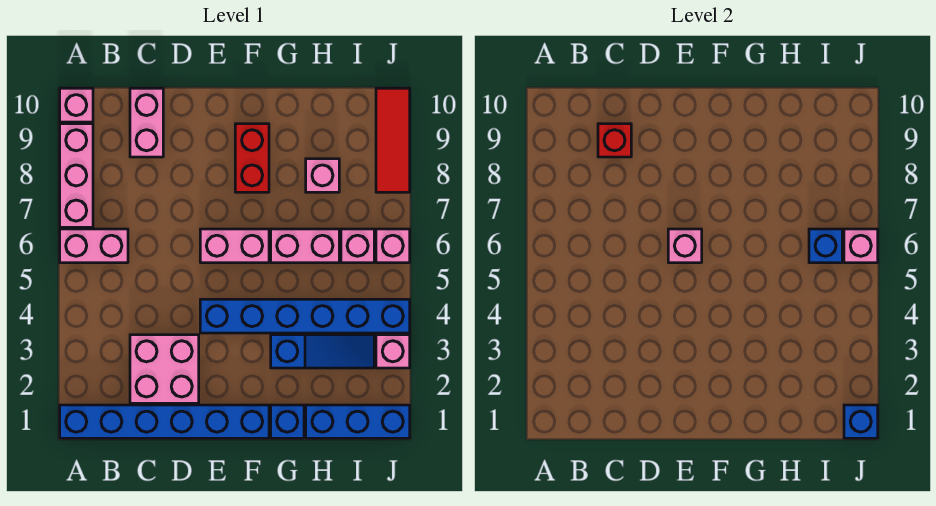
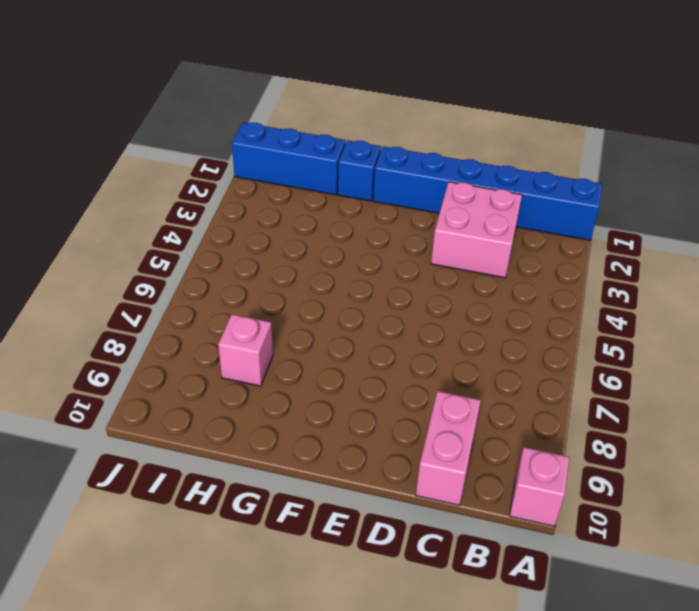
none -> pink 1x2 brick [60,229,128,263]
none -> pink 1x3 brick [60,124,93,227]
none -> blue 1x6 brick [200,299,410,333]

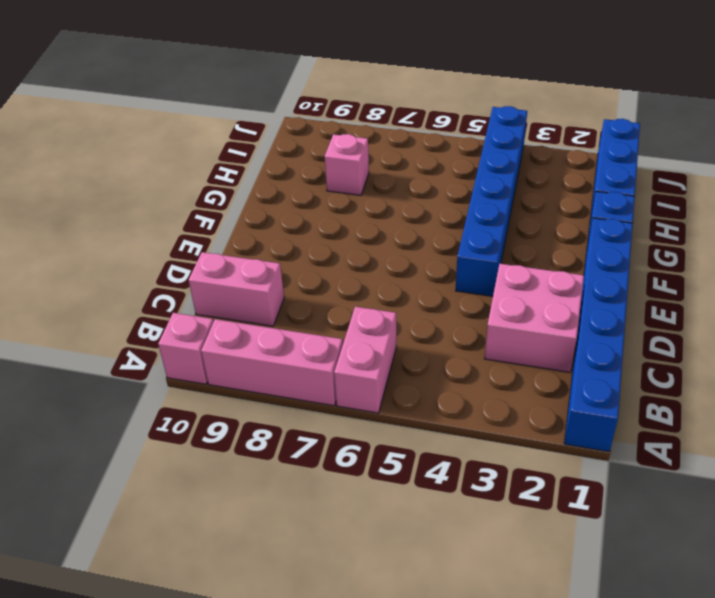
none -> pink 1x2 brick [200,229,269,263]
none -> red 1x2 brick [235,124,269,192]
none -> blue 1x3 slope [271,335,374,368]

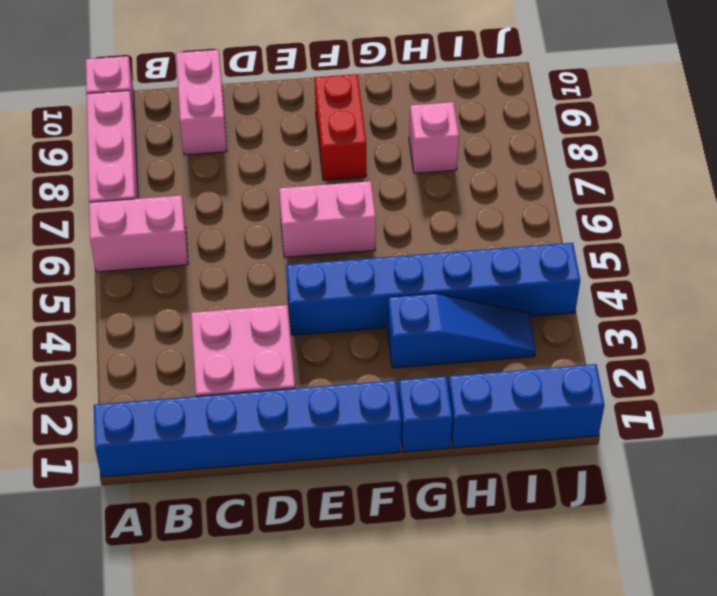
none -> pink 1x2 brick [271,229,339,263]
none -> pink 1x1 brick [341,229,374,263]
none -> pink 1x1 brick [376,335,410,368]

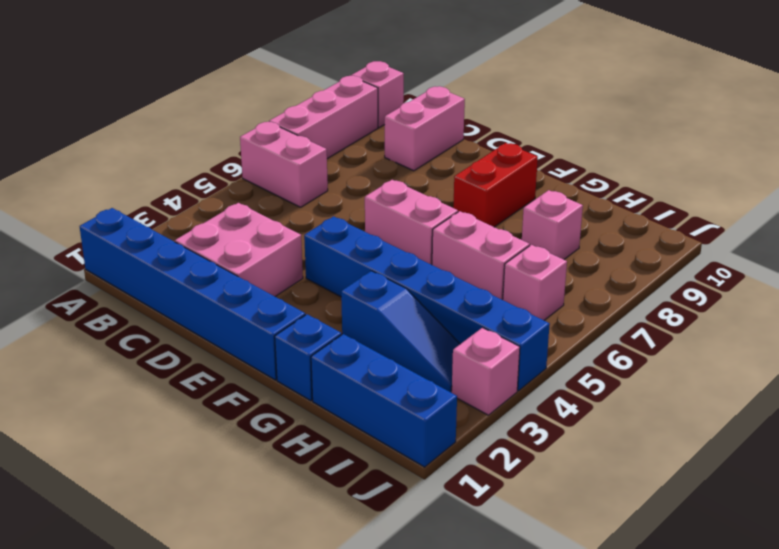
none -> pink 1x1 brick [376,229,410,263]
none -> red 1x3 tile [376,88,410,192]
none -> red 1x1 brick [598,124,631,157]

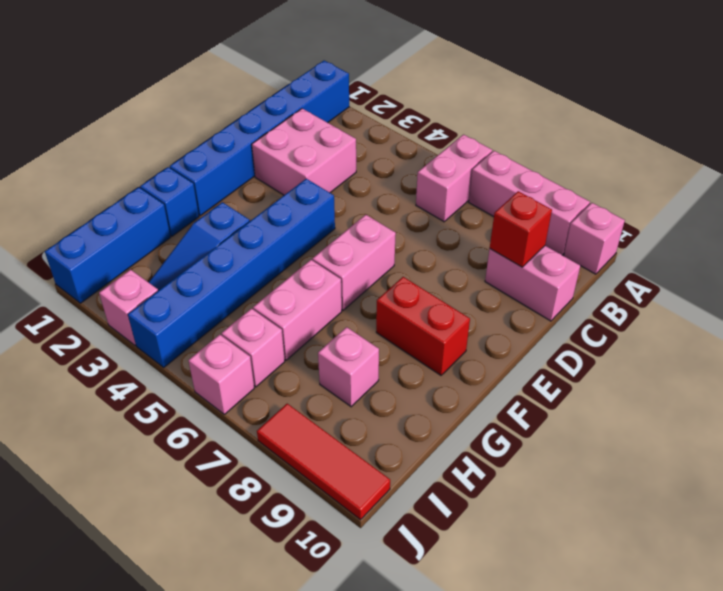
none -> pink 1x1 brick [668,229,702,263]
none -> blue 1x1 brick [809,229,842,263]
none -> blue 1x1 brick [844,405,878,438]

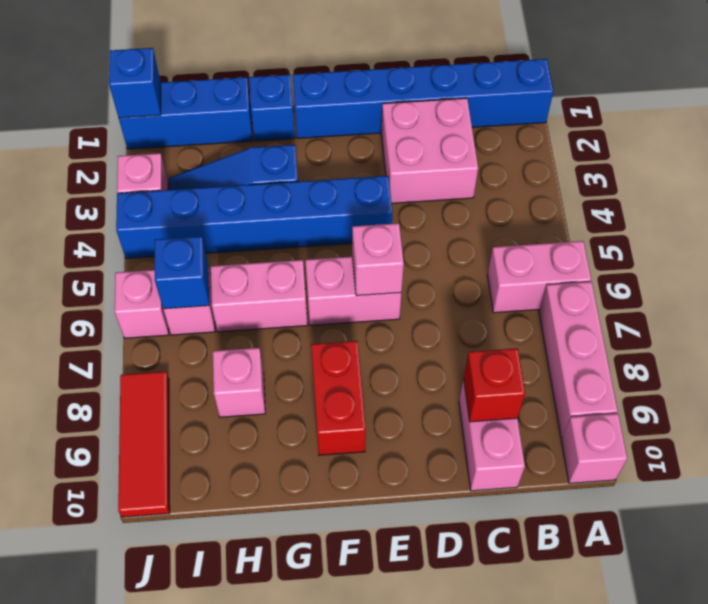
none -> pink 1x1 brick [844,229,878,263]

